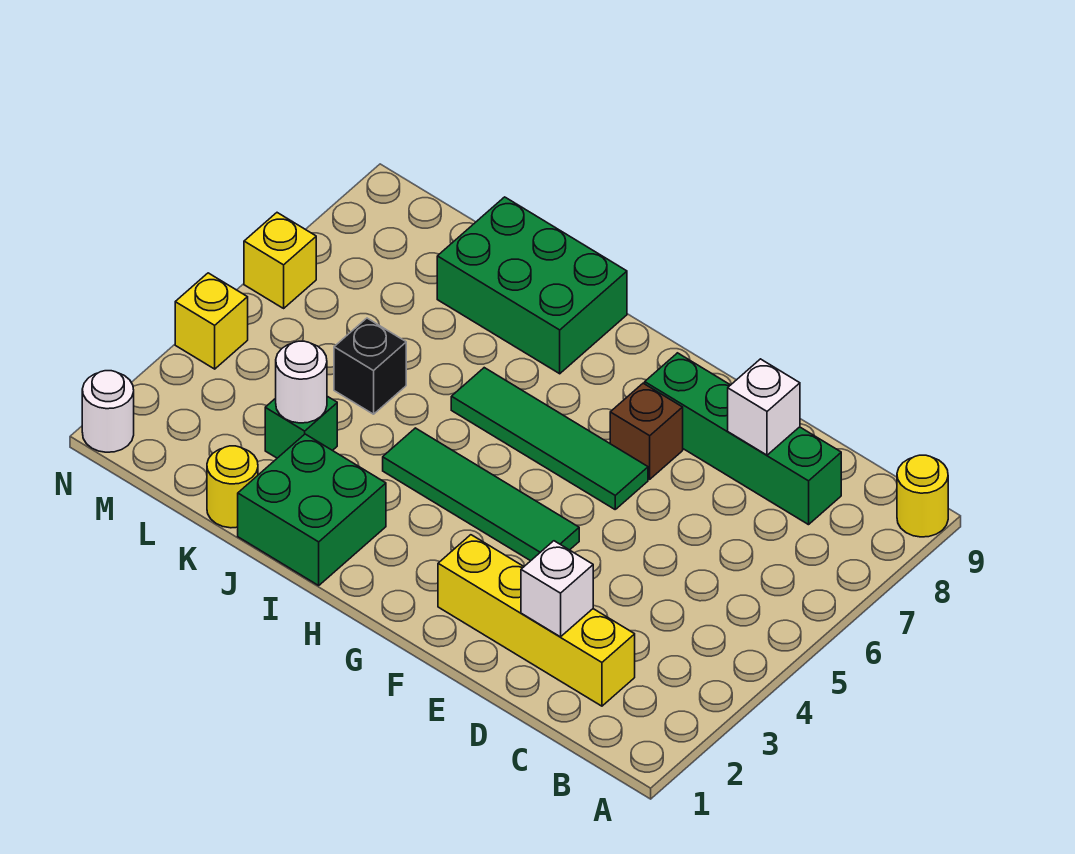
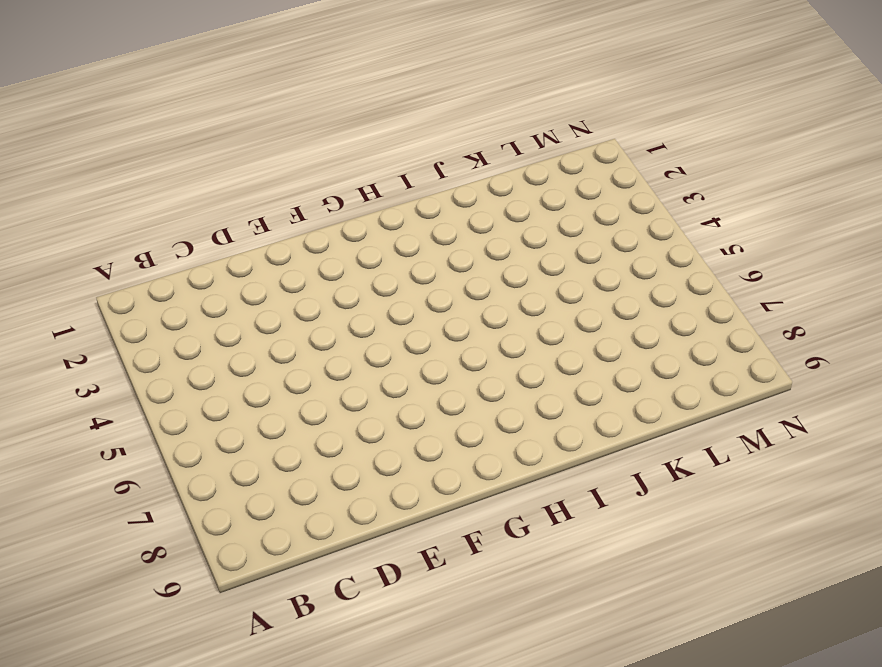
none -> yellow 1x1 round brick [897,455,948,537]
none -> yellow 1x4 brick [438,535,635,706]
none -> green 1x4 brick [645,353,841,525]

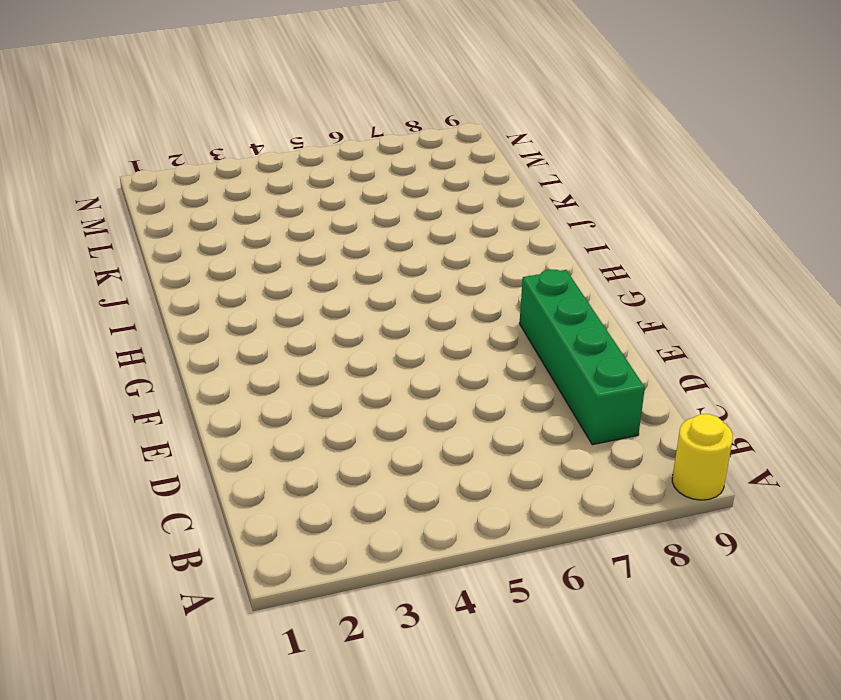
none -> yellow 1x4 brick [438,535,635,706]
none -> green 1x4 tile [383,428,579,561]
none -> green 1x4 tile [451,368,648,509]

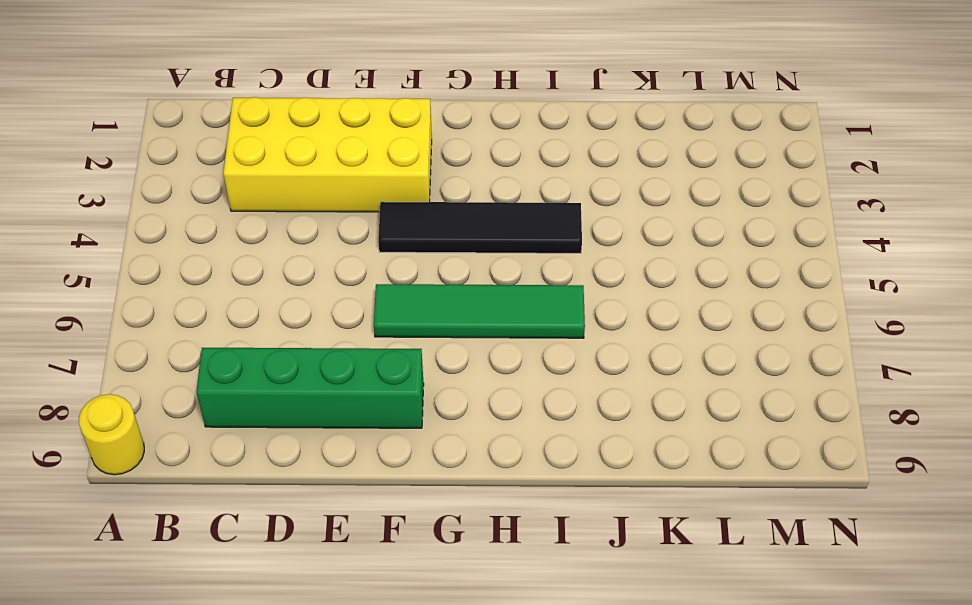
yellow 2x4 brick [223,97,432,212] -> yellow 1x4 brick [438,535,635,706]
black 1x4 tile [378,202,582,253] -> green 1x4 tile [383,428,579,561]
none -> brown 1x1 brick [610,383,683,479]
none -> green 2x2 brick [238,434,386,585]
none -> green 2x3 brick [437,197,627,374]

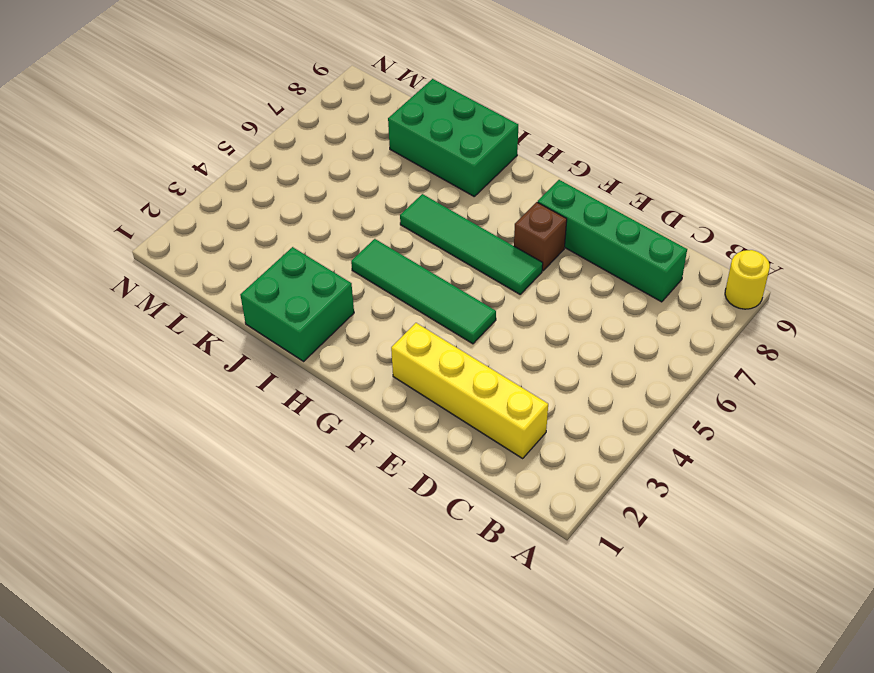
none -> yellow 1x1 round brick [207,446,258,528]
none -> green 1x1 brick [265,396,337,458]
none -> black 1x1 brick [334,318,406,414]

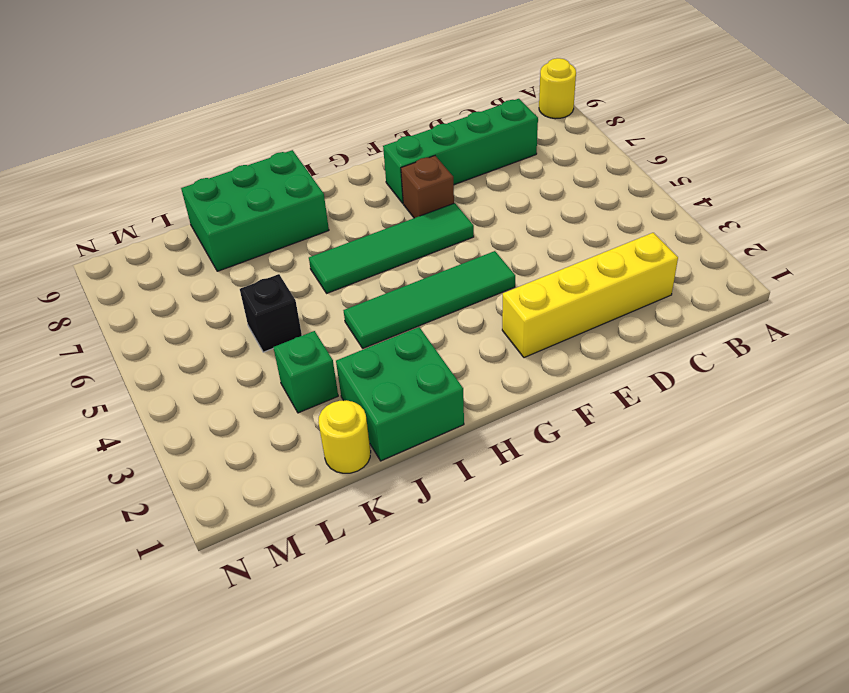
none -> white 1x1 round brick [82,371,134,452]
none -> yellow 1x1 brick [175,273,248,369]
none -> yellow 1x1 brick [244,213,316,308]

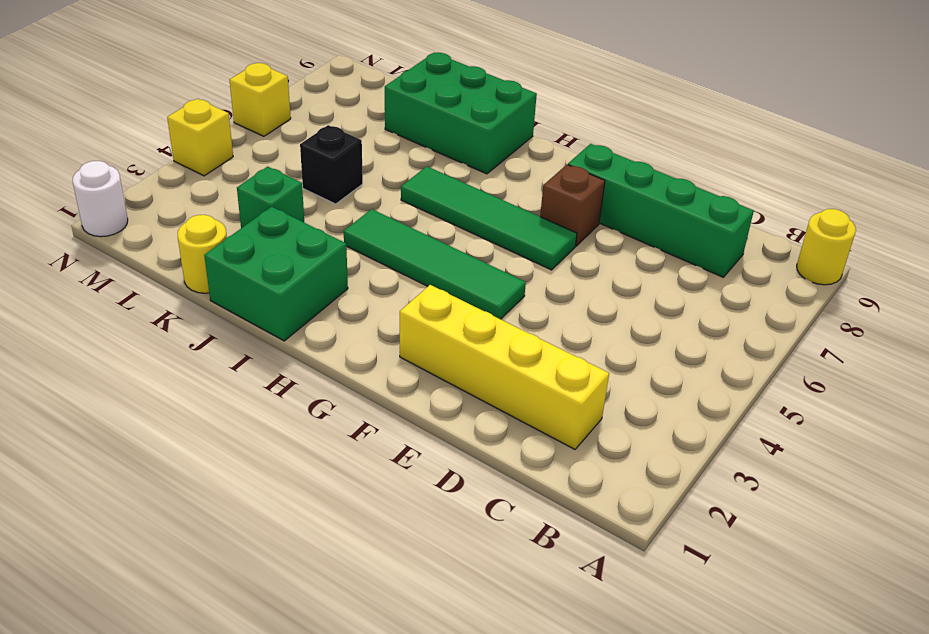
none -> white 1x1 brick [521,541,593,637]
none -> white 1x1 brick [728,359,800,455]
none -> white 1x1 round brick [276,341,327,423]

